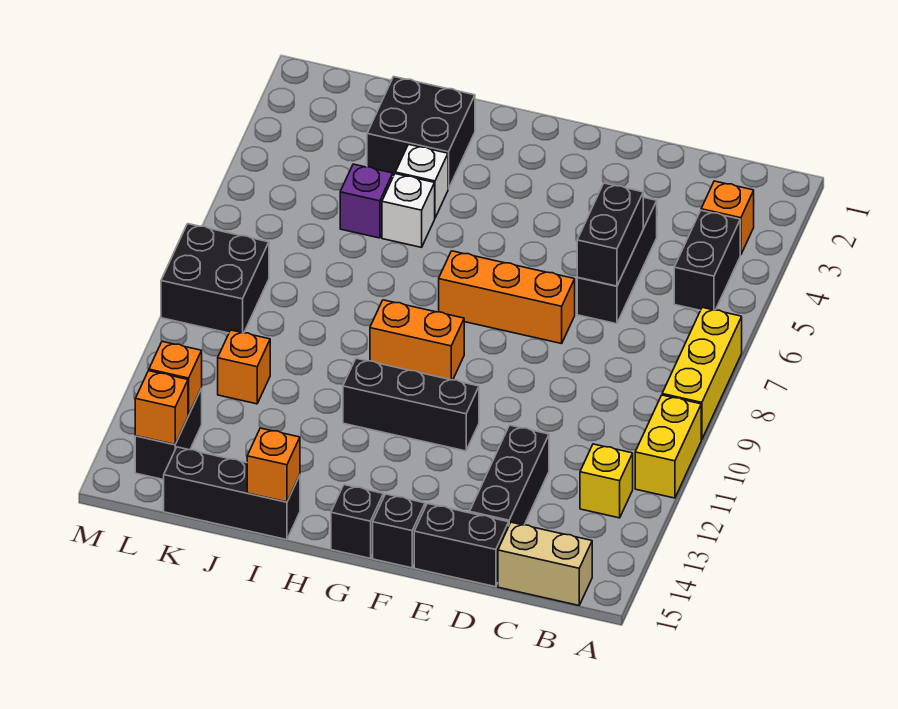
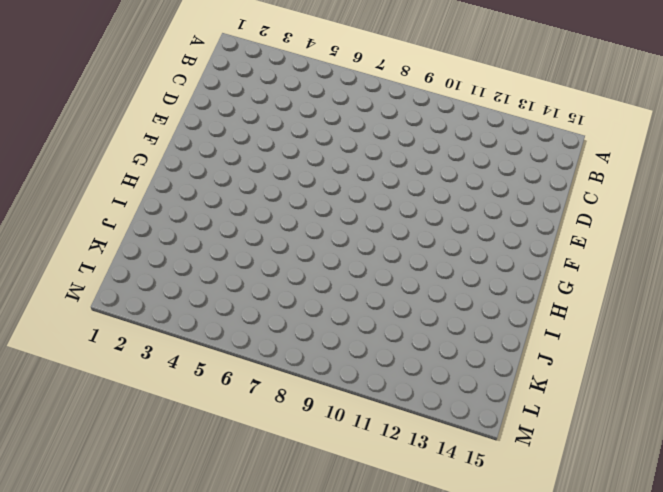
none -> yellow 1x3 brick [662,307,742,440]
none -> yellow 1x2 brick [635,395,701,498]
none -> orange 1x1 brick [701,181,754,255]

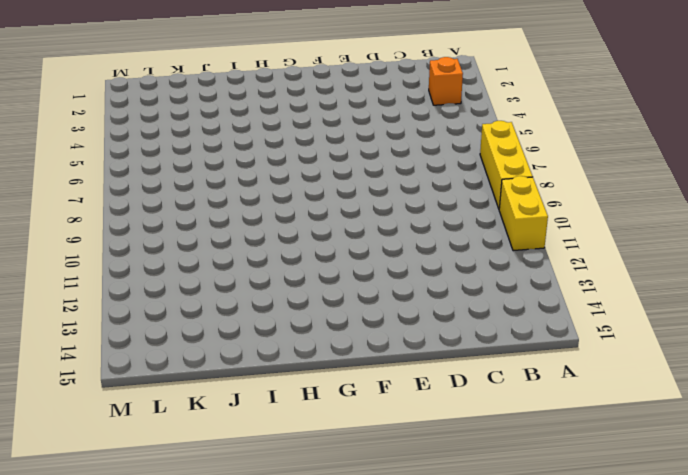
none -> black 1x2 brick [674,210,740,310]
none -> yellow 1x1 brick [580,444,633,518]
none -> tan 1x2 brick [498,522,592,605]

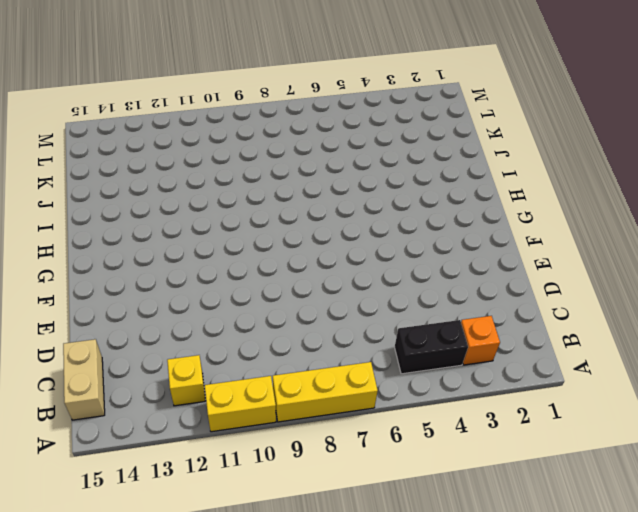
none -> black 1x3 brick [577,197,657,324]
none -> black 1x3 brick [470,425,549,525]
none -> black 1x2 brick [414,503,509,587]

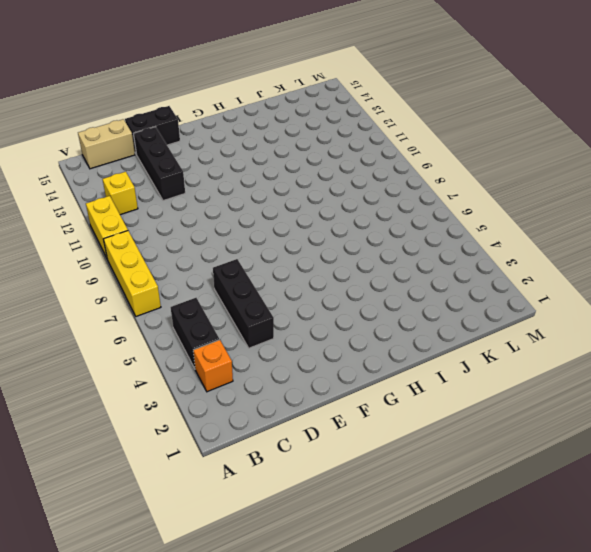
none -> orange 1x3 brick [439,251,575,344]
none -> black 1x3 brick [343,358,479,451]
none -> black 1x1 brick [373,494,425,568]

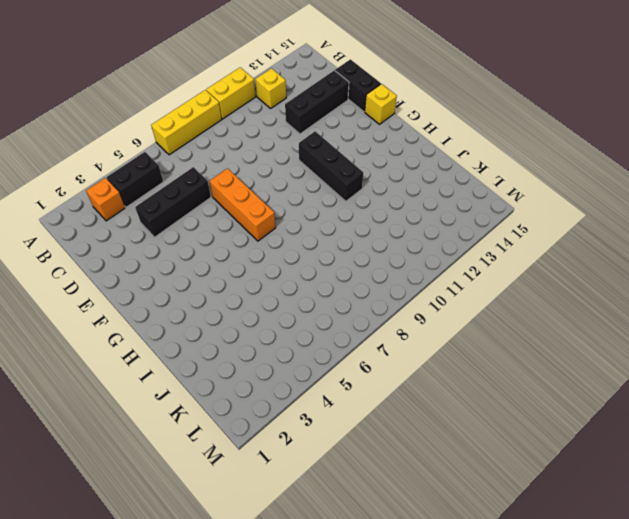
yellow 1x1 brick [365,84,397,124] -> black 1x1 brick [373,494,425,568]
none -> tan 1x2 brick [498,522,592,605]
none -> orange 1x2 brick [370,300,464,380]
none -> black 1x1 brick [331,485,383,558]

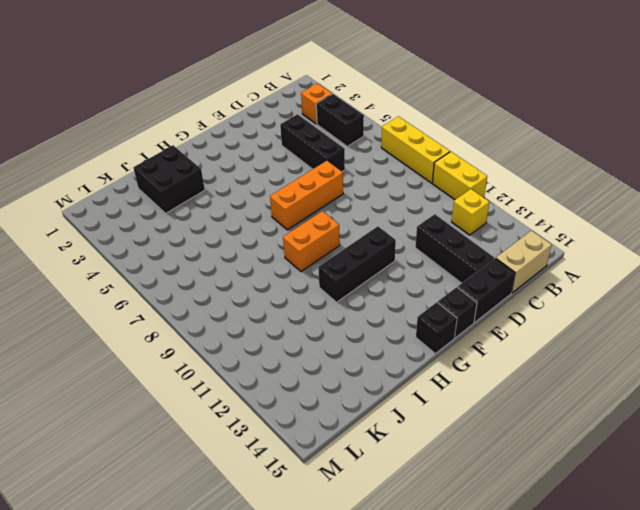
none -> white 1x1 brick [395,144,448,218]
none -> white 1x1 brick [382,174,435,247]
none -> black 1x3 brick [164,447,300,540]

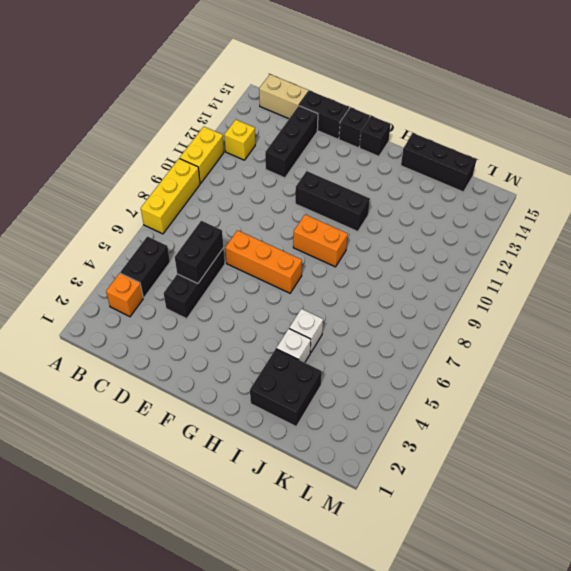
none -> purple 1x1 brick [340,164,393,238]
none -> orange 1x1 brick [218,330,270,404]
none -> black 2x2 brick [161,224,269,333]

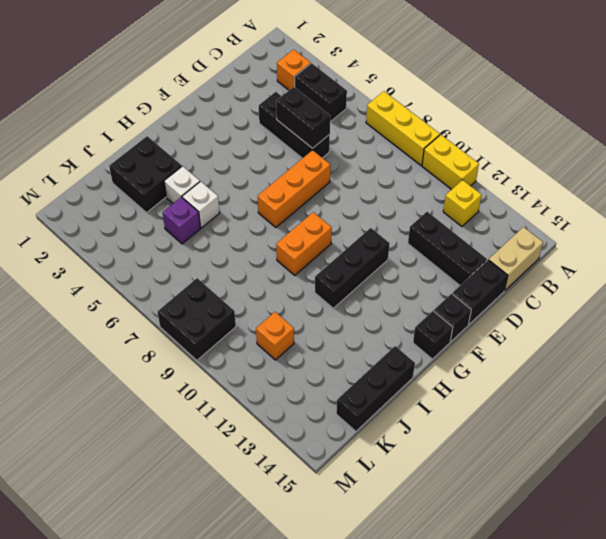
none -> black 1x2 brick [135,388,202,480]
none -> orange 1x1 brick [247,428,300,502]
none -> orange 1x1 brick [149,342,202,415]

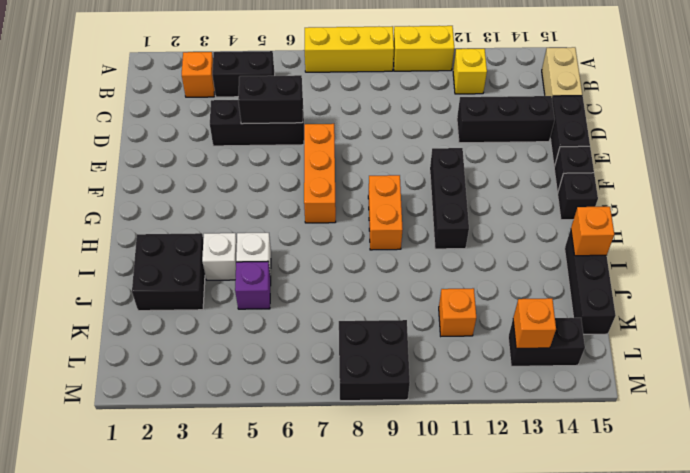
none -> orange 1x1 brick [135,371,188,444]

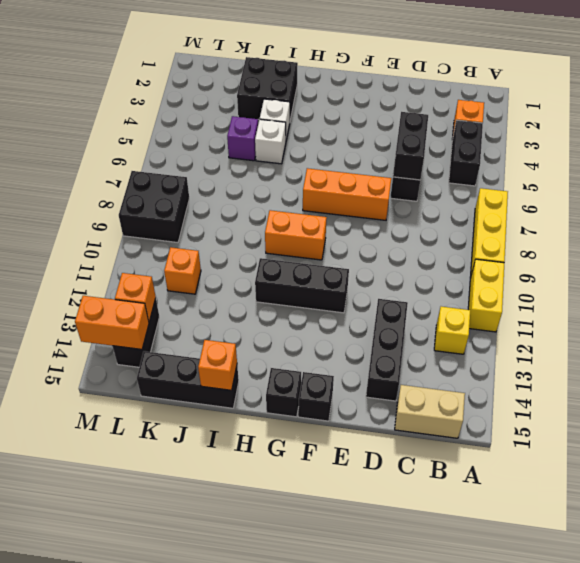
orange 1x2 brick [75,296,149,349] -> orange 1x1 brick [135,371,188,444]
none -> black 1x2 brick [414,503,509,587]

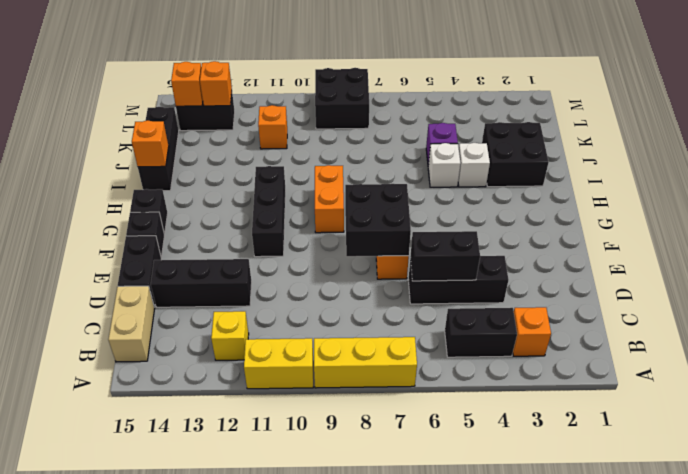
black 2x2 brick [345,184,411,256] -> none

